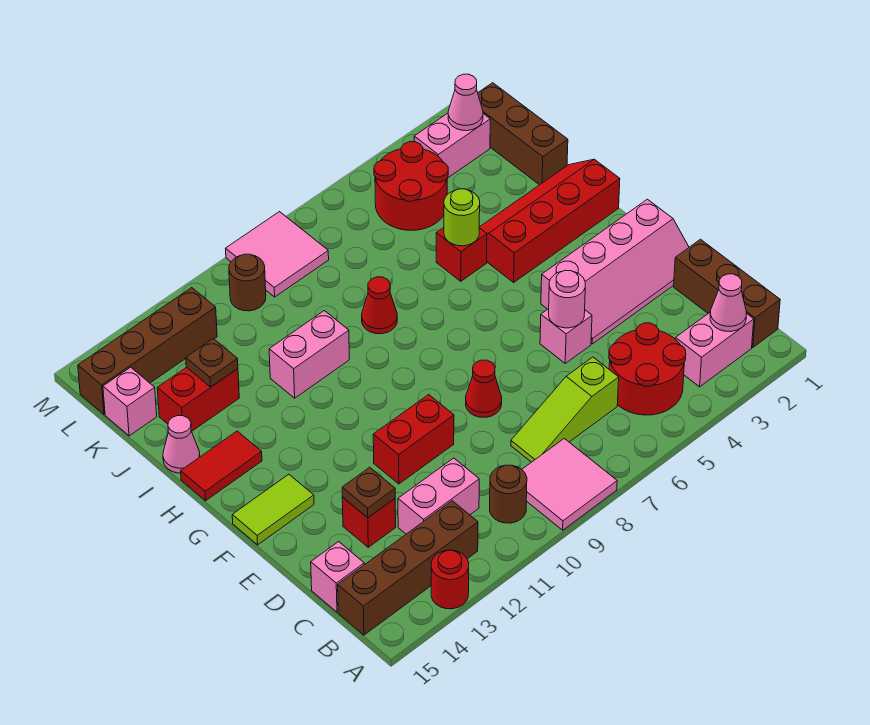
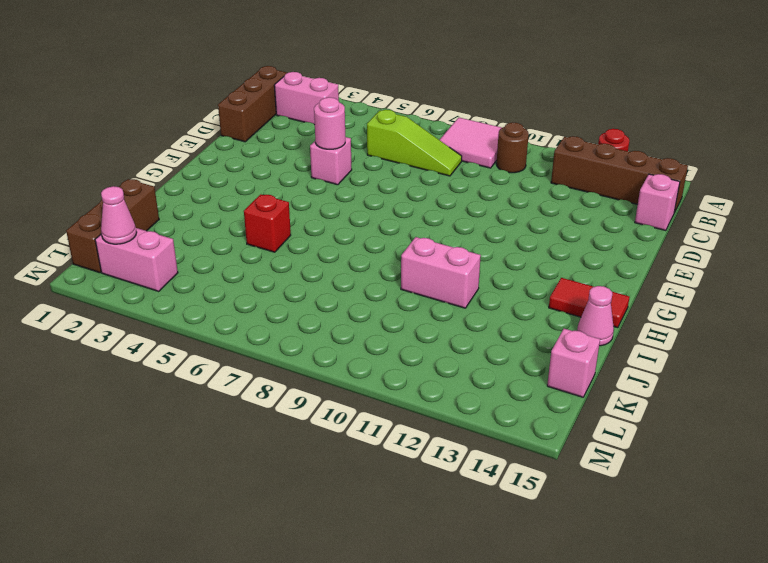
none -> red 2x2 round brick [609,323,686,415]
none -> pink 1x2 brick [398,458,479,534]
none -> red 1x1 brick [342,497,396,547]
none -> pink 2x4 slope [541,199,689,344]

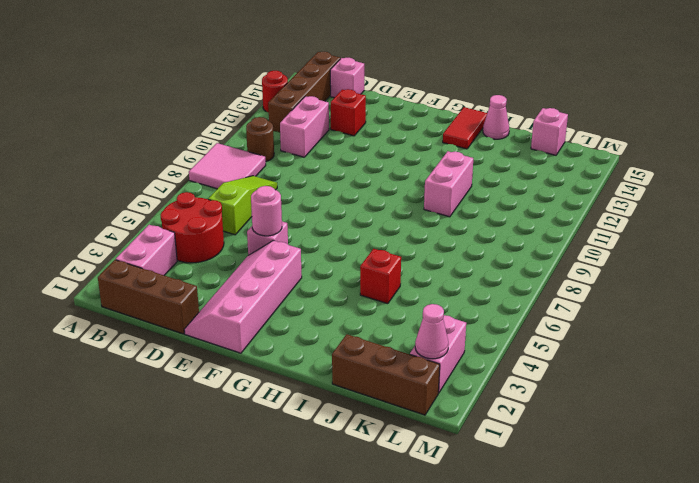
none -> red 1x1 cone [466,360,502,417]
none -> red 1x2 brick [373,395,454,484]
none -> lime 1x2 tile [232,474,314,545]
none -> red 2x4 slope [479,159,620,282]

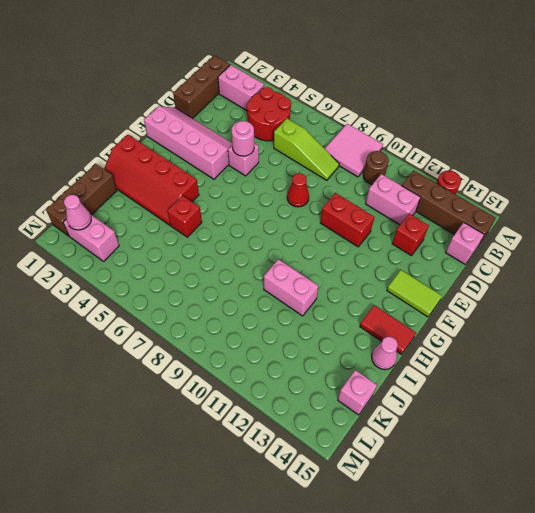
none -> red 1x1 cone [362,277,397,334]
none -> red 1x2 brick [157,367,239,431]
none -> red 2x2 round brick [374,142,448,230]
none -> pink 2x2 tile [226,212,329,297]

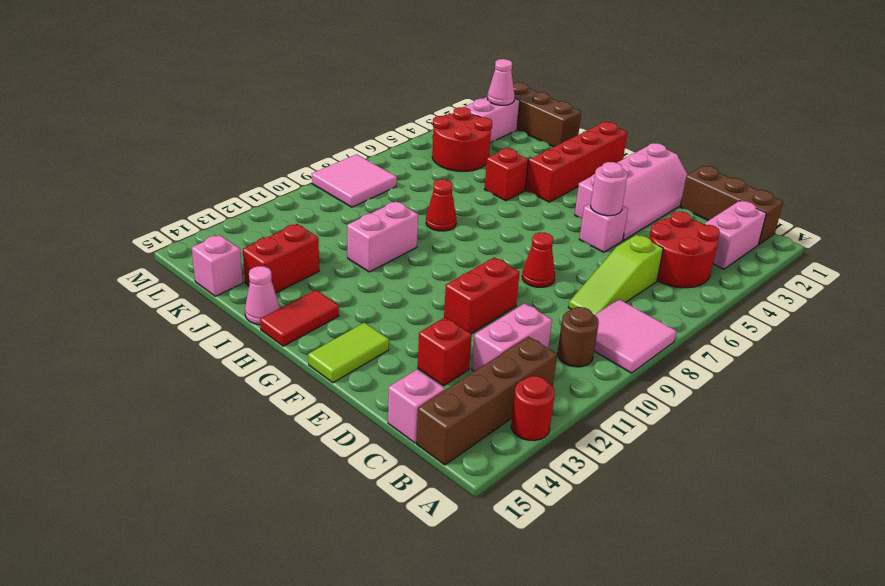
none -> brown 1x1 round brick [229,254,266,311]
none -> brown 1x4 brick [78,288,217,415]
none -> pink 1x1 cone [710,274,746,332]
none -> brown 1x1 plate [342,467,395,518]

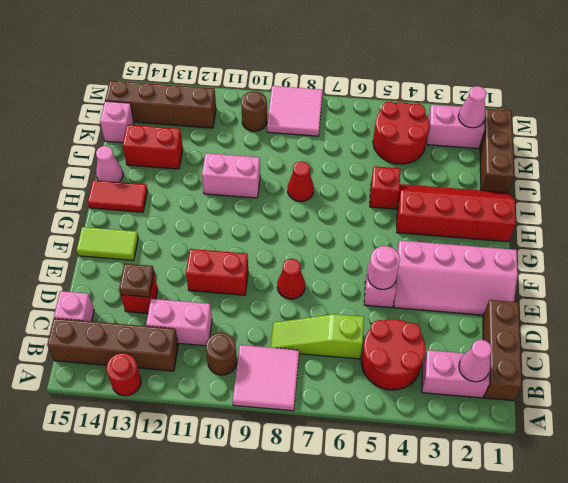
none -> lime 1x1 round brick [444,189,480,246]
none -> brown 1x1 plate [186,339,238,387]

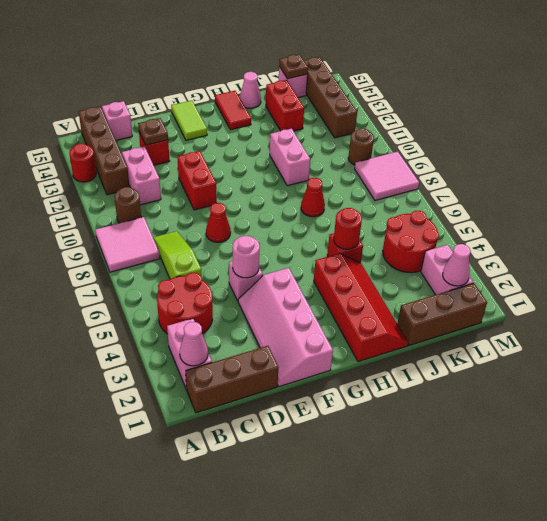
red 1x1 round brick [334,208,362,249] -> lime 1x1 round brick [444,189,480,246]
brown 1x1 plate [279,54,308,79] -> brown 1x1 plate moved to [186,339,238,387]

